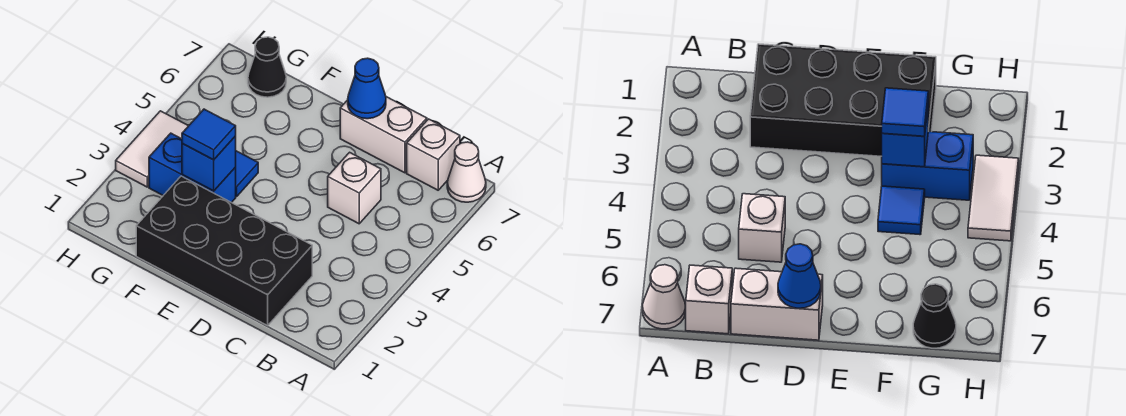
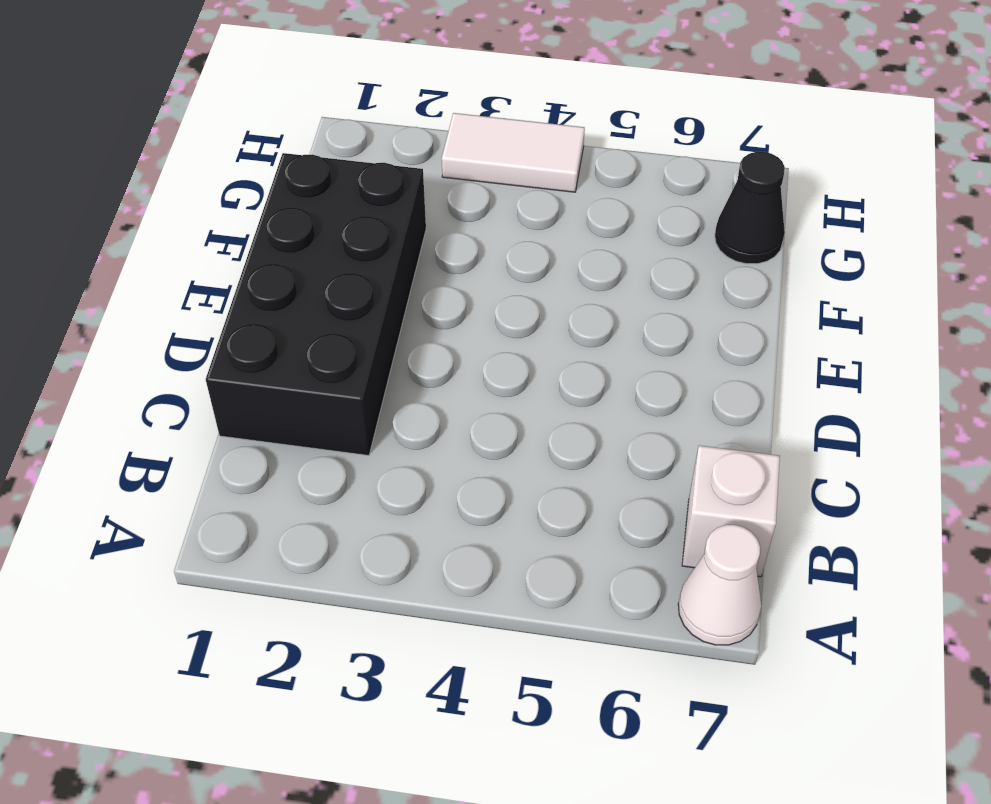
none -> white 1x1 brick [328,152,381,224]
none -> white 1x2 brick [340,97,427,173]
none -> blue 1x2 brick [149,133,236,203]

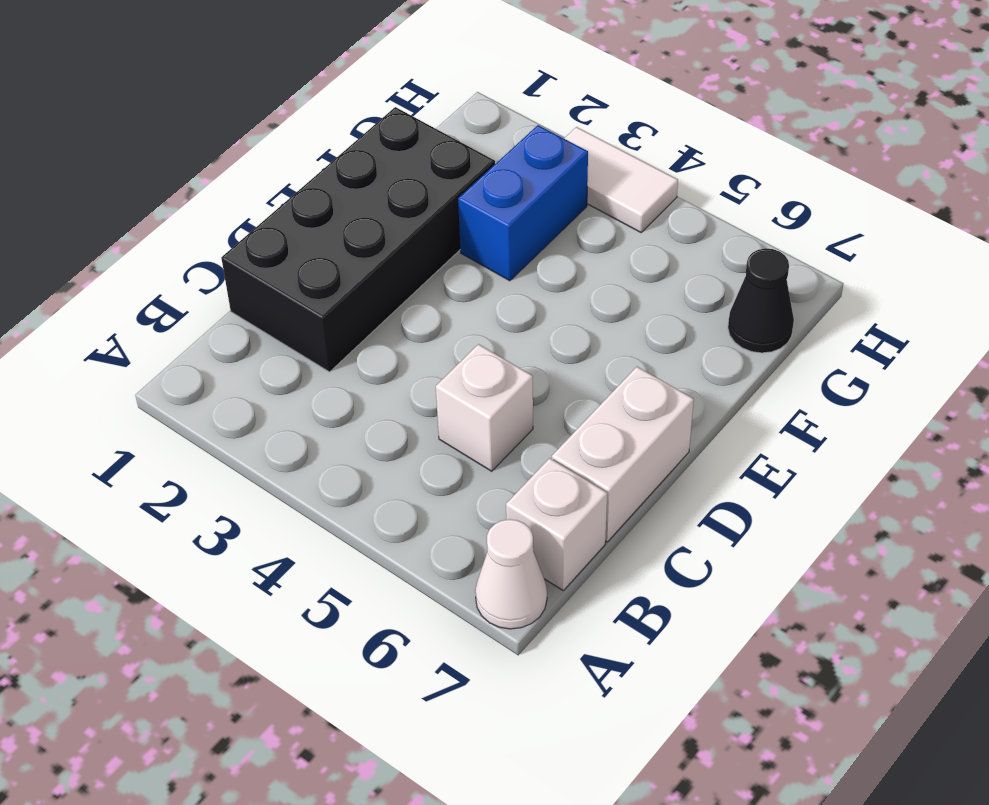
none -> blue 1x1 tile [235,151,258,197]
none -> blue 1x1 cone [348,58,386,119]
none -> blue 1x1 brick [182,136,236,191]

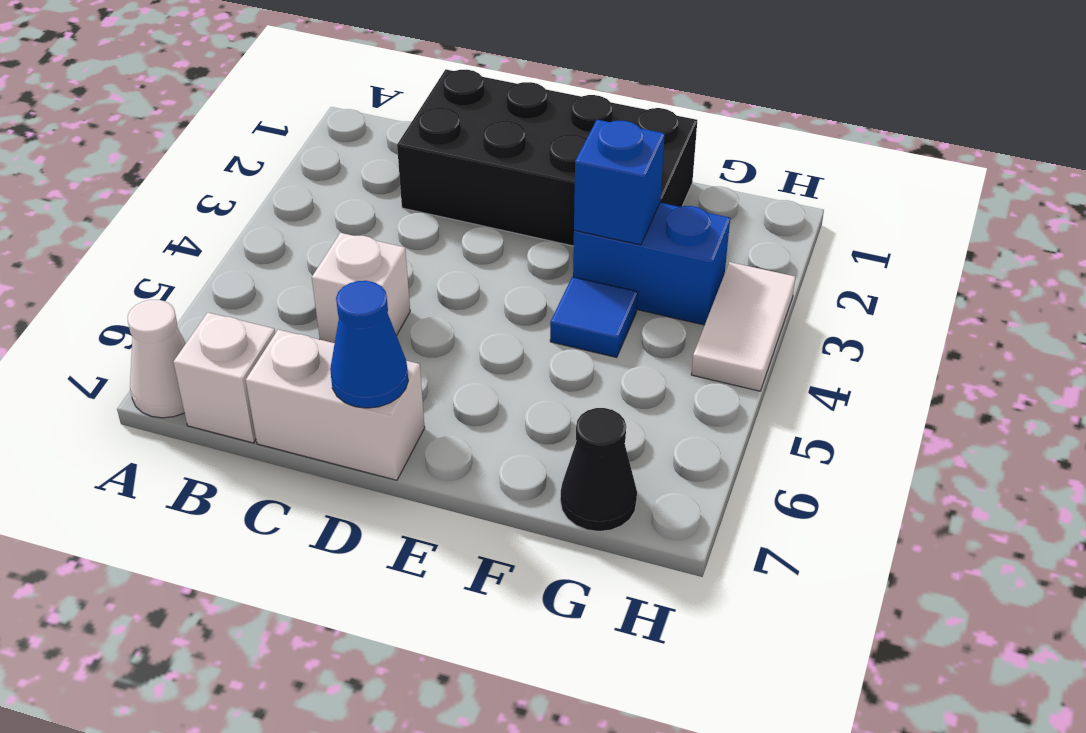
none -> blue 1x1 tile [182,109,236,160]

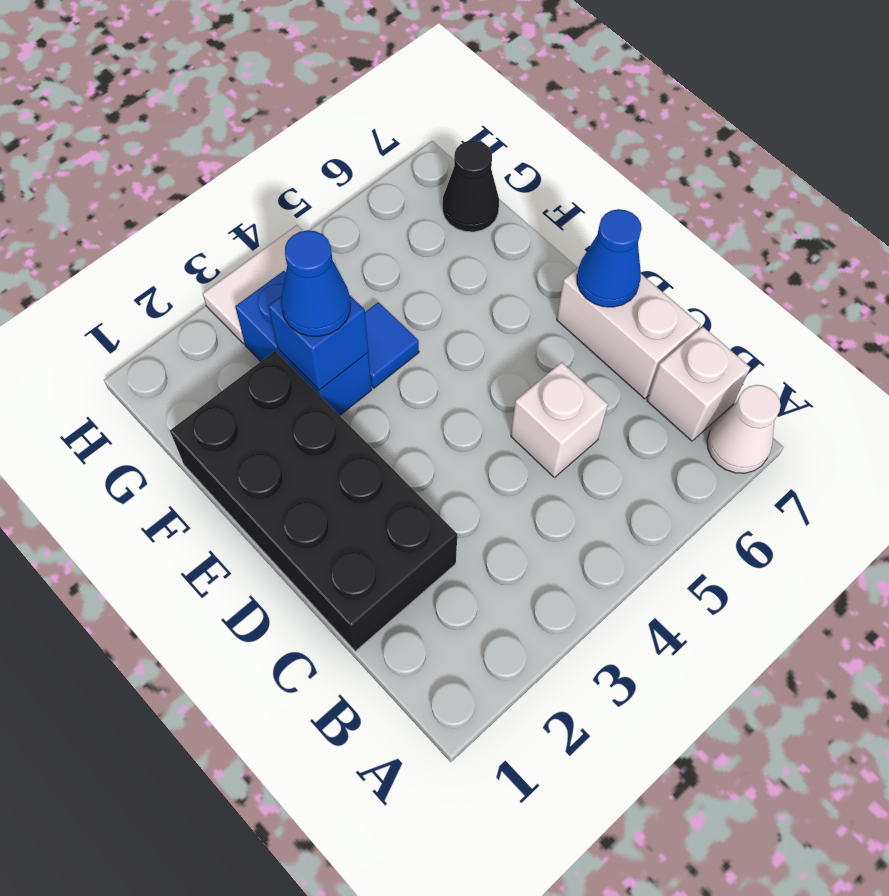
blue 1x1 cone [281,230,350,336] -> blue 1x1 tile [182,109,236,160]

